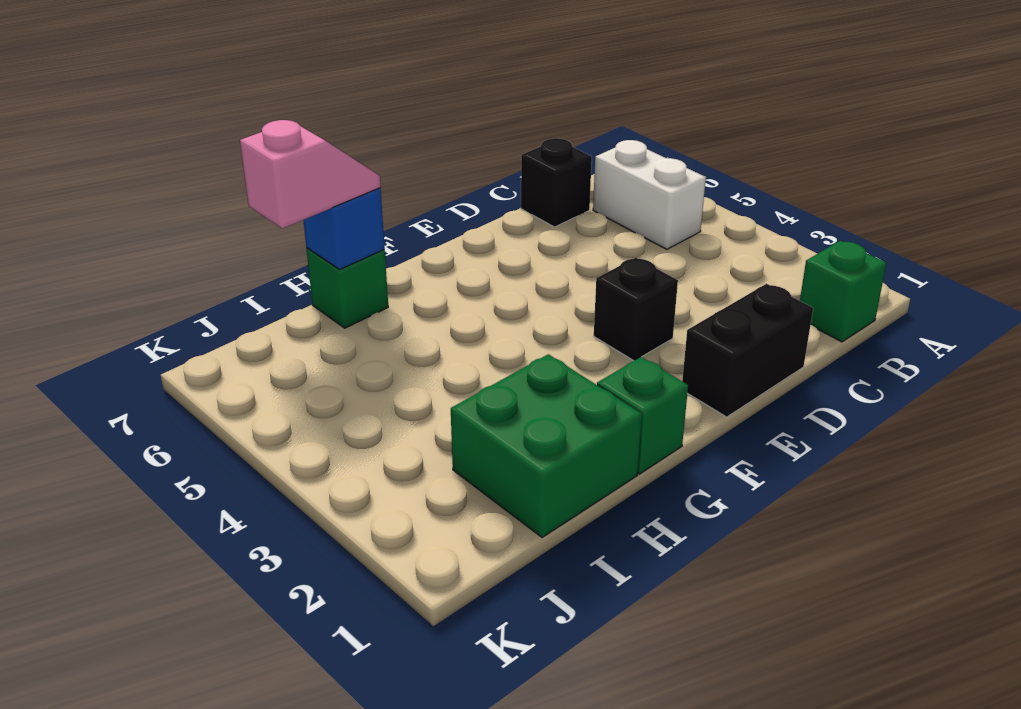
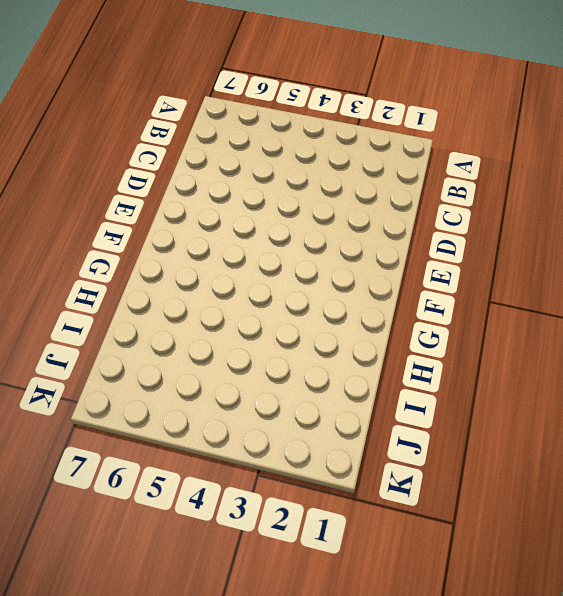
none -> green 1x1 brick [800,241,886,342]
none -> white 1x2 brick [593,140,706,249]

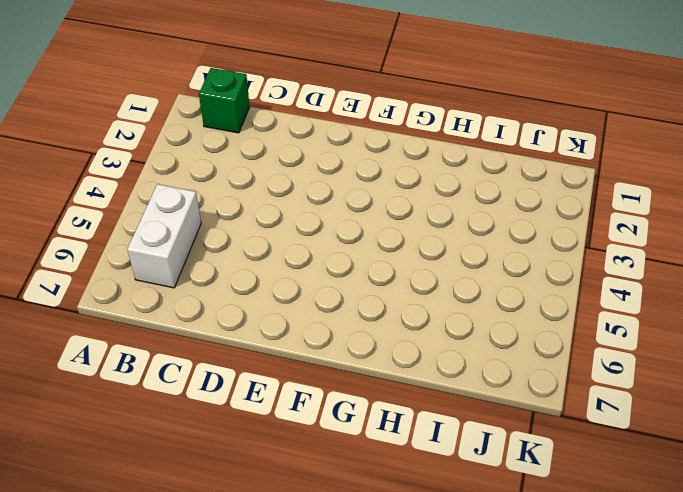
none -> black 1x1 brick [521,138,592,227]
none -> black 1x2 brick [682,284,813,417]

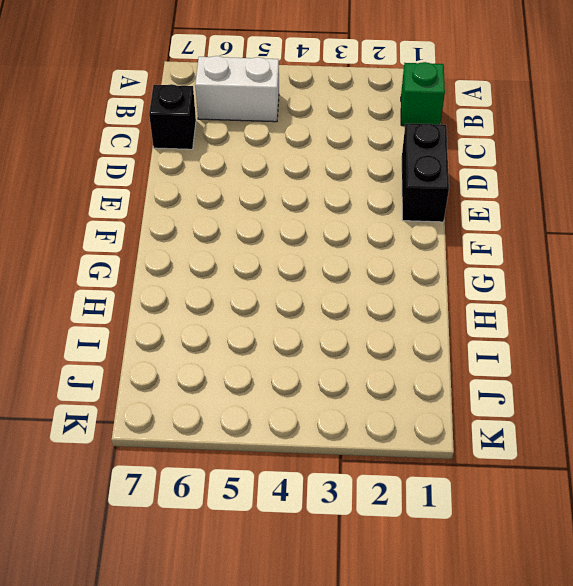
none -> black 1x1 brick [594,257,678,361]
none -> green 1x1 brick [597,357,688,474]

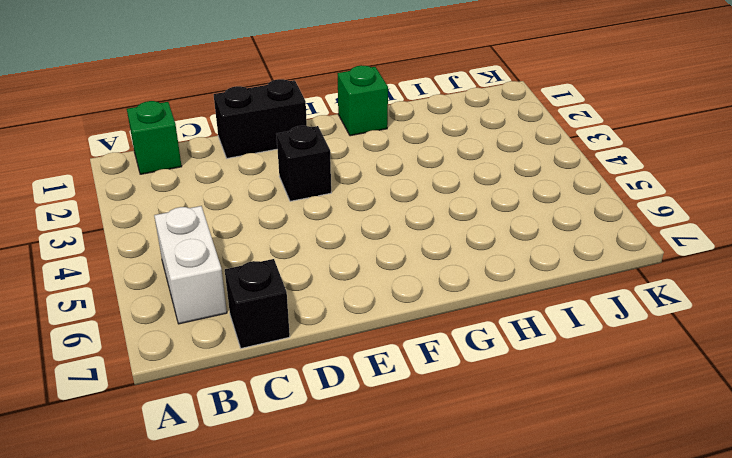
none -> green 2x2 brick [451,354,642,537]
none -> green 1x1 brick [306,248,388,328]

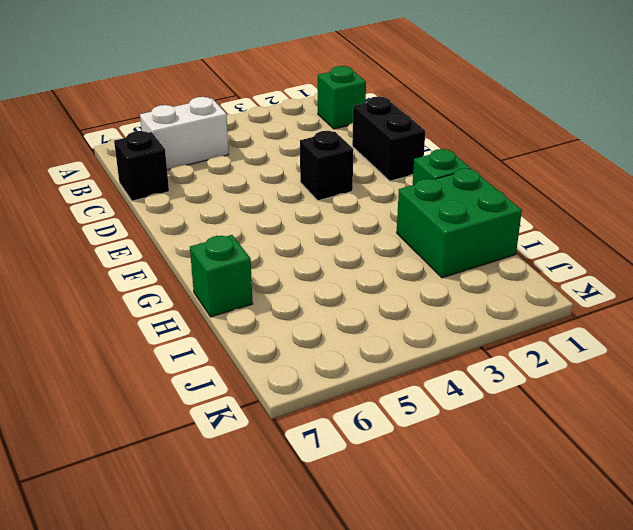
none -> blue 1x1 brick [303,188,385,269]
none -> pink 1x2 slope [240,120,381,228]

